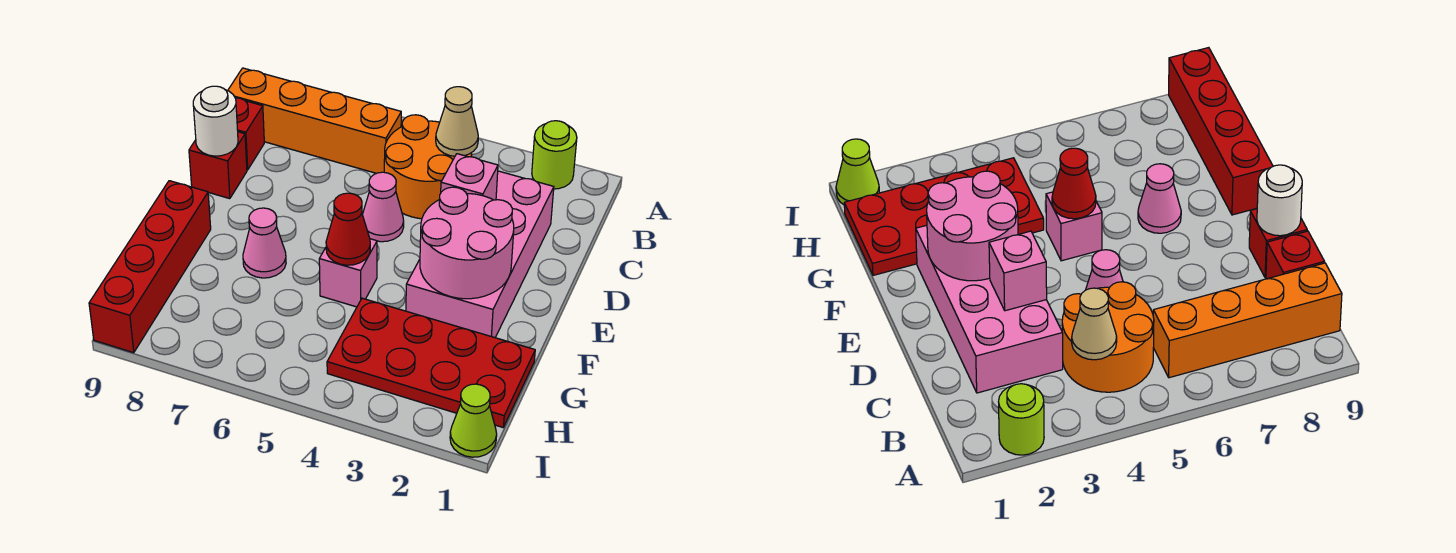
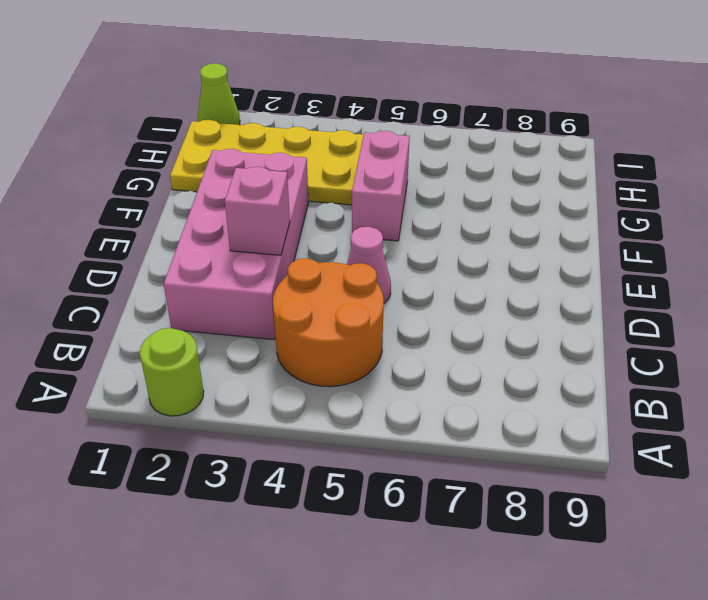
pink 1x2 brick [352,131,410,241] -> pink 1x1 brick [319,239,377,307]
yellow 2x4 plate [170,120,363,205] -> red 2x4 plate [327,298,535,427]
none -> orange 1x4 brick [228,68,401,173]
none -> red 1x1 brick [235,98,264,170]
none -> red 1x1 brick [189,132,247,199]

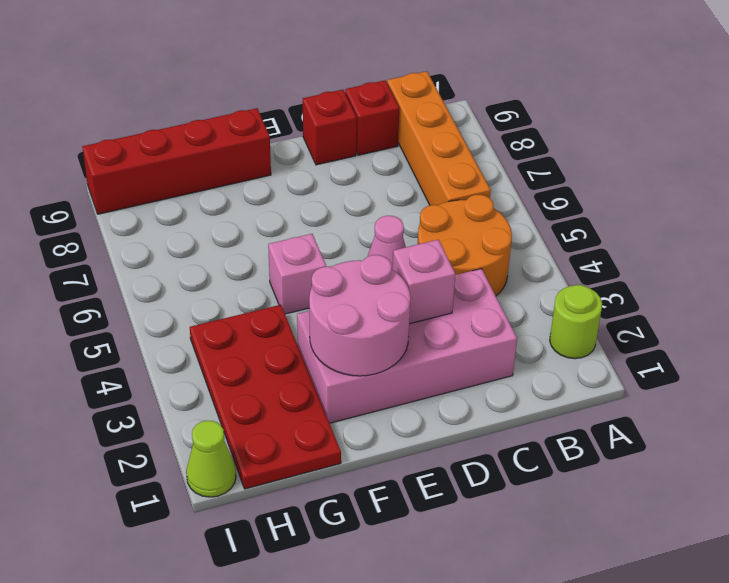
none -> pink 1x1 cone [243,208,286,278]
none -> tan 1x1 cone [436,87,478,156]
none -> white 1x1 round brick [193,86,238,156]

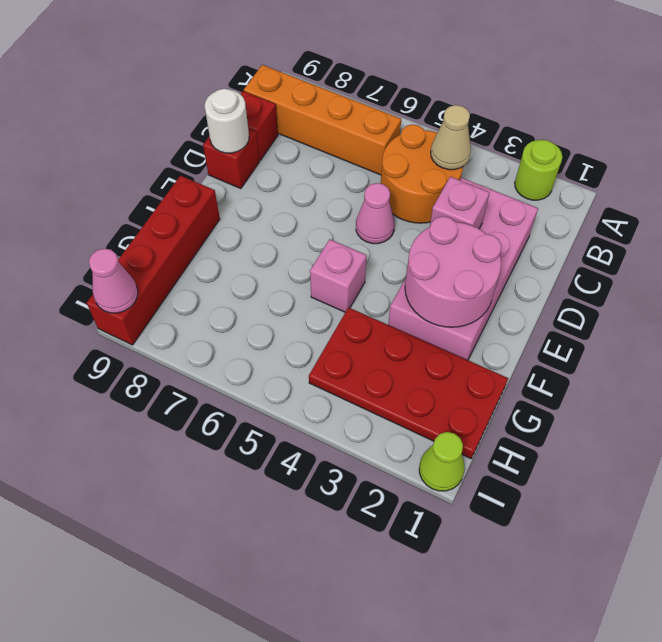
pink 1x1 cone [89,248,138,313] -> pink 1x1 cone moved to [243,208,286,278]
none -> red 1x1 cone [326,193,370,265]

